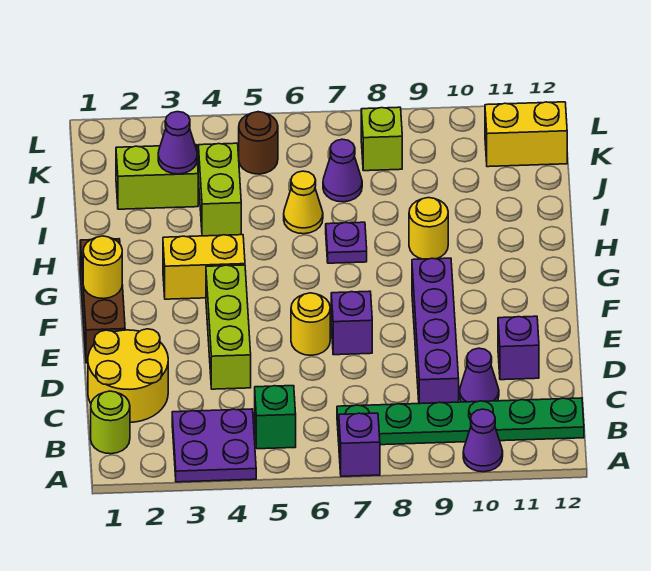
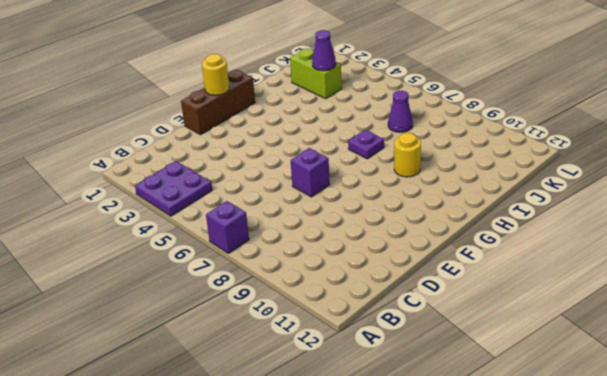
none -> purple 1x1 cone [463,409,503,472]
none -> lime 1x1 round brick [91,391,130,454]
none -> green 1x1 brick [255,386,296,449]

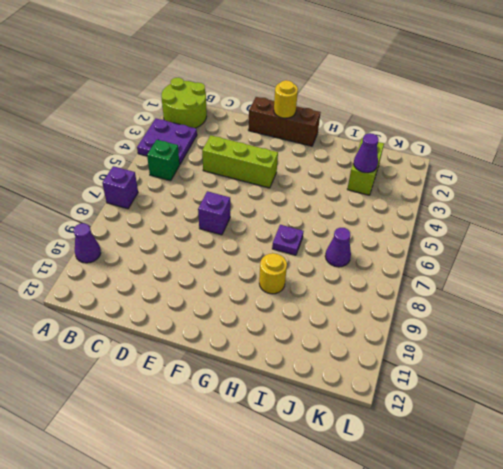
lime 2x2 round brick [162,78,207,128] -> lime 1x1 round brick [91,391,130,454]
none -> green 1x6 plate [337,398,584,445]
none -> yellow 2x2 round brick [88,329,168,422]
none -> purple 1x4 brick [412,258,459,404]

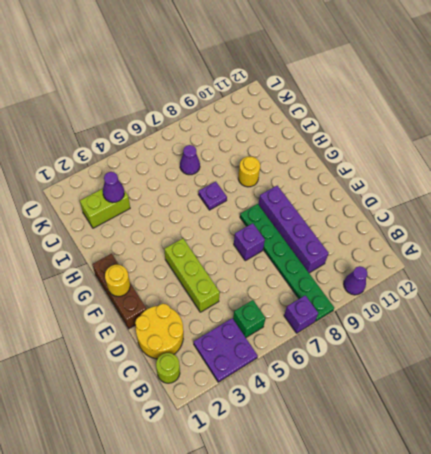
green 1x6 plate [240,204,334,321] -> green 1x6 plate turned to [337,398,584,445]
none -> purple 1x1 cone [460,348,499,402]
none -> purple 1x1 brick [498,316,539,380]
none -> yellow 1x1 round brick [291,293,330,355]

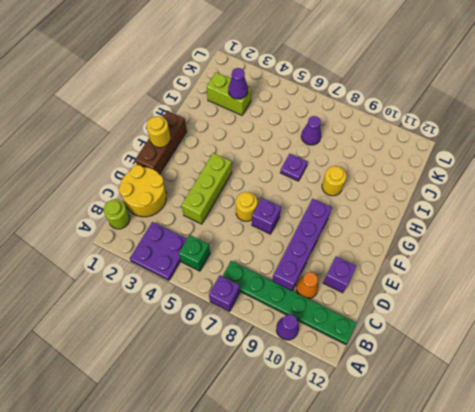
orange 1x1 cone [296,272,318,299] -> purple 1x1 cone [460,348,499,402]
none -> yellow 1x2 brick [163,235,245,299]
none -> lime 1x2 brick [198,143,241,236]
none -> yellow 1x1 cone [284,171,323,234]

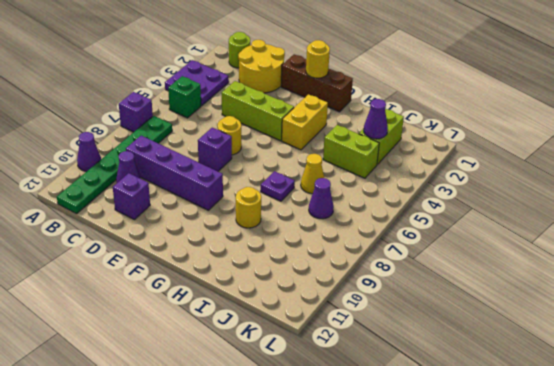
none -> brown 1x1 round brick [239,112,278,174]
none -> lime 1x1 brick [361,107,402,171]
none -> yellow 1x2 brick [485,102,567,167]

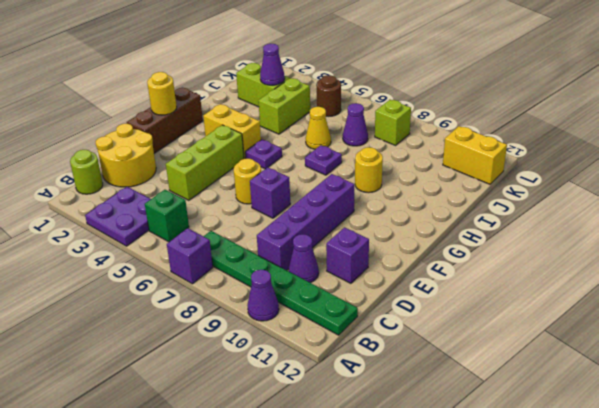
purple 1x1 plate [245,140,282,169] -> none

